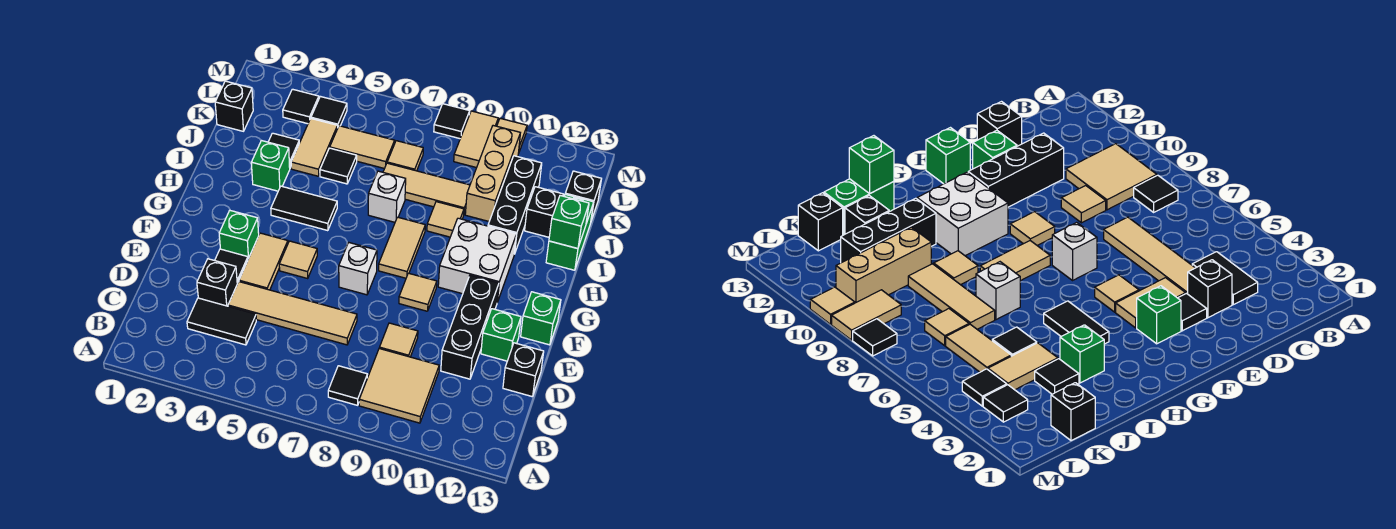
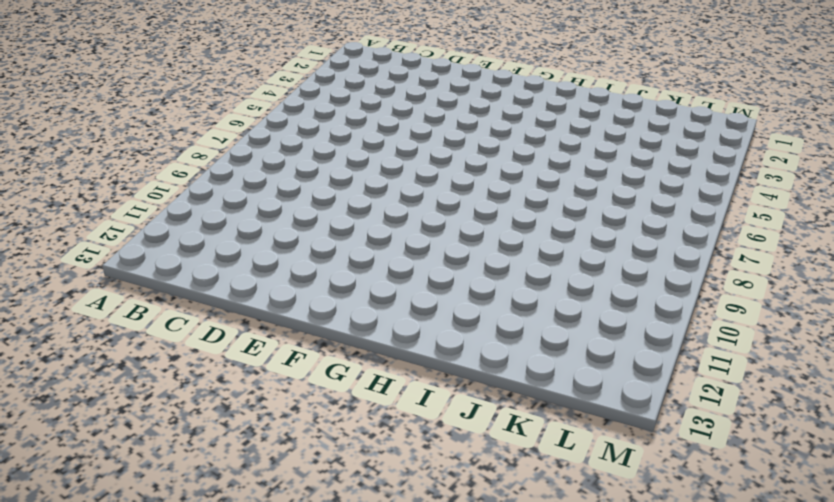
none -> black 1x1 tile [328,366,367,405]
none -> tan 2x2 tile [359,349,439,423]
none -> black 1x2 tile [187,298,256,345]
none -> black 1x1 brick [197,259,237,306]

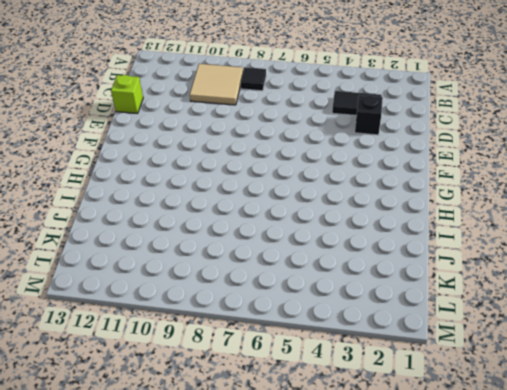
lime 1x1 brick [111,75,143,114] -> black 1x1 brick [503,343,544,397]
none -> tan 1x4 tile [228,282,357,345]
none -> tan 1x1 tile [379,323,418,357]
none -> black 1x3 brick [441,275,499,379]
none -> black 1x1 tile [215,249,248,283]

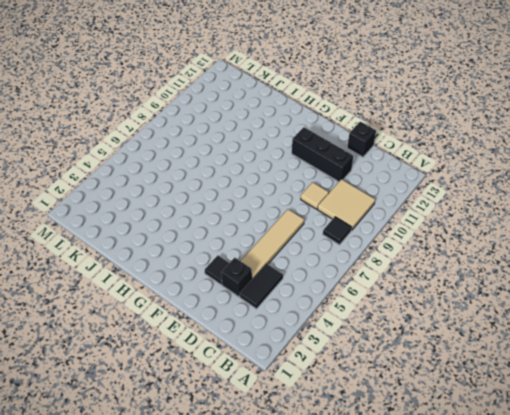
none -> tan 1x2 tile [239,233,288,290]
none -> green 1x1 brick [481,309,521,361]
none -> green 1x1 brick [219,211,259,259]
none -> tan 1x1 tile [279,241,317,278]

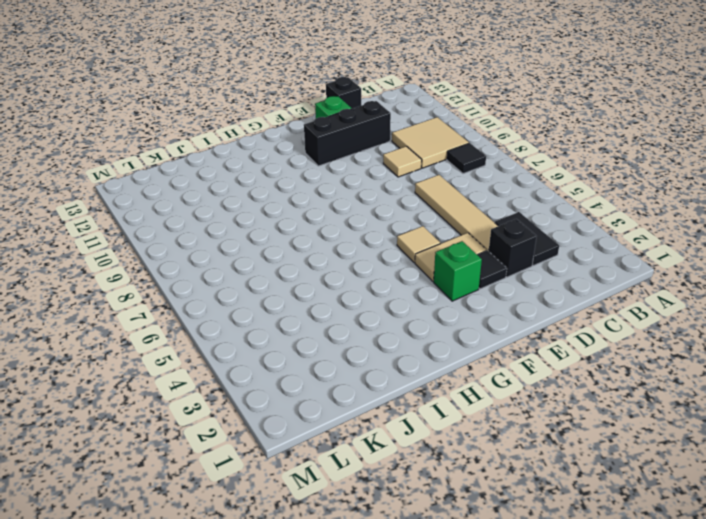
none -> white 1x1 brick [339,242,377,295]
none -> tan 1x1 tile [399,273,437,311]
none -> green 1x1 brick [521,292,561,345]
none -> tan 1x2 tile [379,217,425,278]

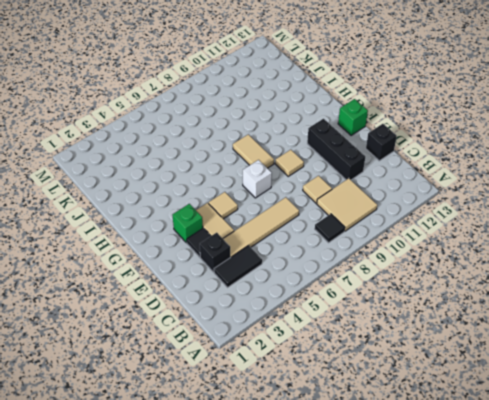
none -> green 1x1 brick [481,309,521,361]
none -> white 2x2 brick [438,218,516,302]
none -> black 1x2 tile [271,186,337,231]
none -> green 1x1 brick [251,141,290,191]

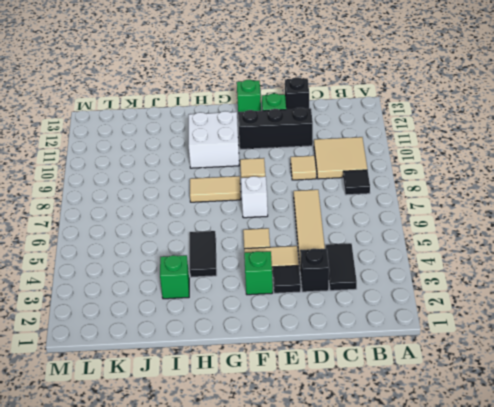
none -> white 1x1 brick [368,171,406,222]
none -> tan 1x1 tile [427,202,464,237]
none -> black 1x3 brick [488,156,542,254]
none -> green 1x2 brick [546,194,594,270]

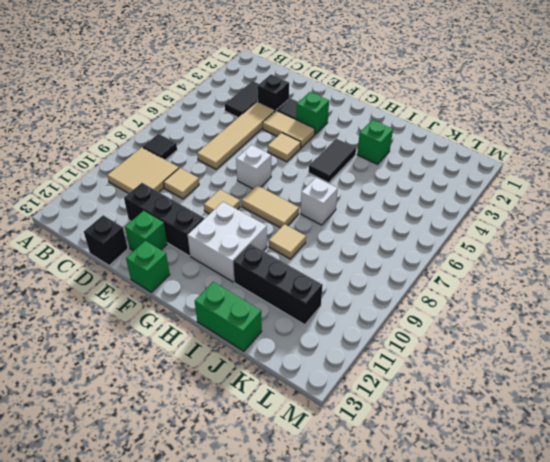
none -> black 1x1 tile [268,133,299,168]
none -> tan 1x2 tile [291,119,338,176]
none -> black 1x1 tile [320,148,357,184]
none -> tan 1x3 tile [383,163,470,213]

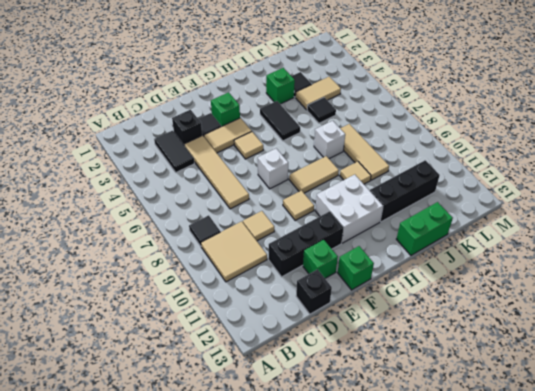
none -> tan 1x3 brick [465,126,520,221]
none -> black 1x1 brick [525,187,563,237]
none -> black 1x1 brick [215,81,253,131]
none -> tan 1x2 tile [330,126,395,168]

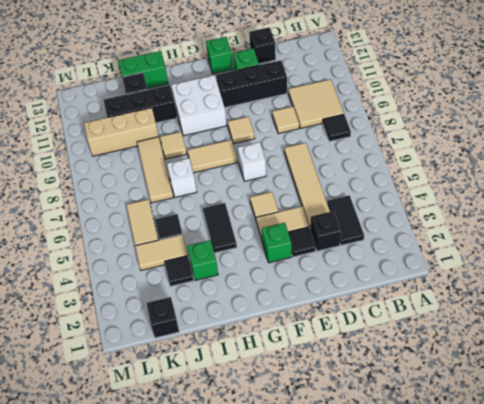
none -> tan 1x1 tile [387,141,423,171]
none -> black 1x1 brick [565,171,601,221]
none -> black 1x1 tile [283,89,319,124]
none -> black 1x1 tile [311,96,347,127]

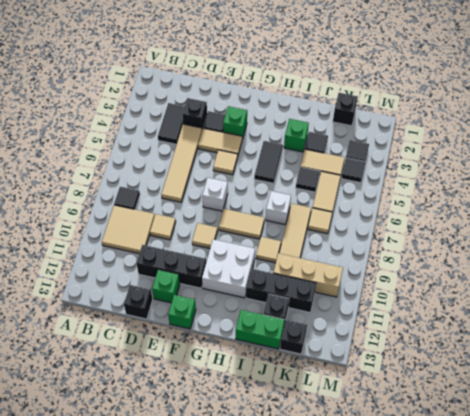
none -> tan 1x2 tile [454,111,498,168]
none -> black 1x1 tile [434,104,470,139]
none -> tan 1x1 tile [497,118,527,152]
none -> green 1x1 brick [549,196,589,249]

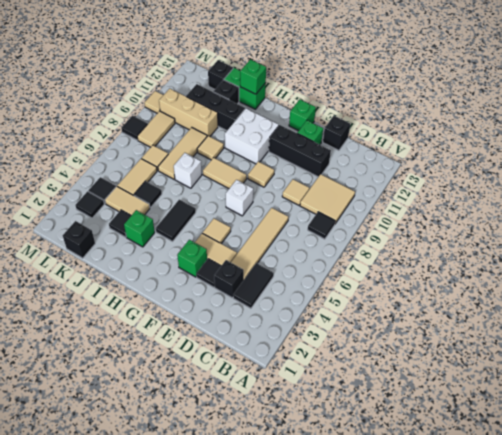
tan 1x2 tile [137,111,175,147] -> tan 1x2 tile turned to [454,111,498,168]

